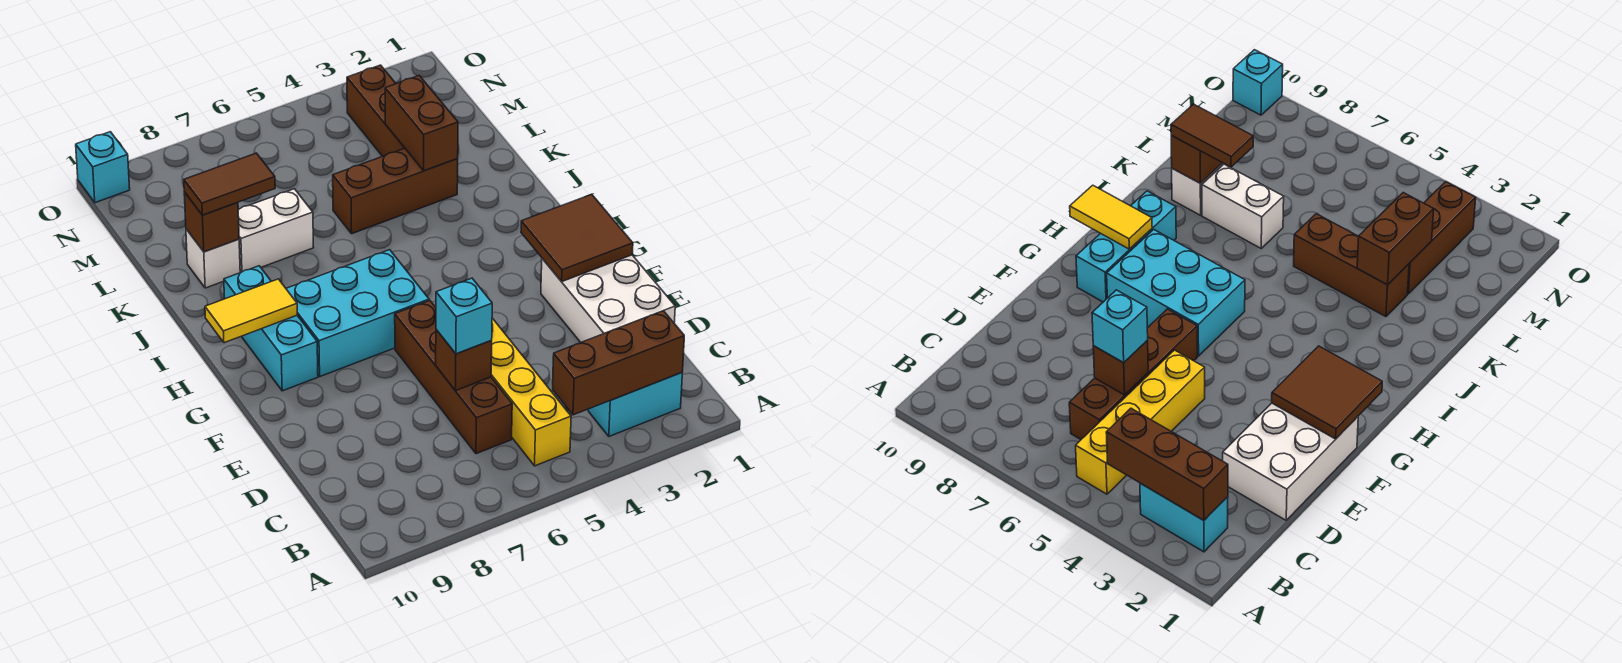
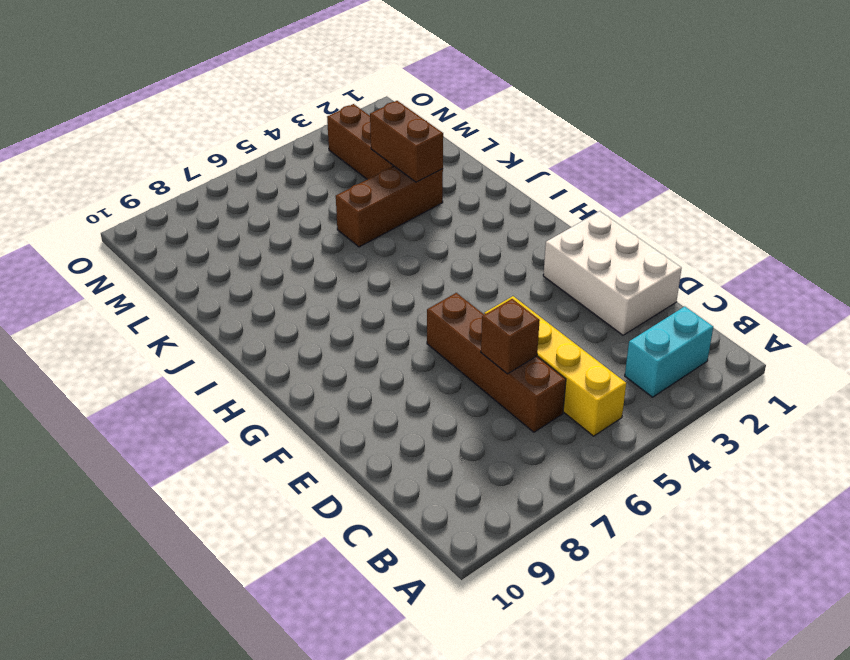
none -> cyan 2x3 brick [286,250,429,376]
none -> cyan 1x3 brick [224,266,318,391]
none -> white 1x2 brick [238,189,314,273]

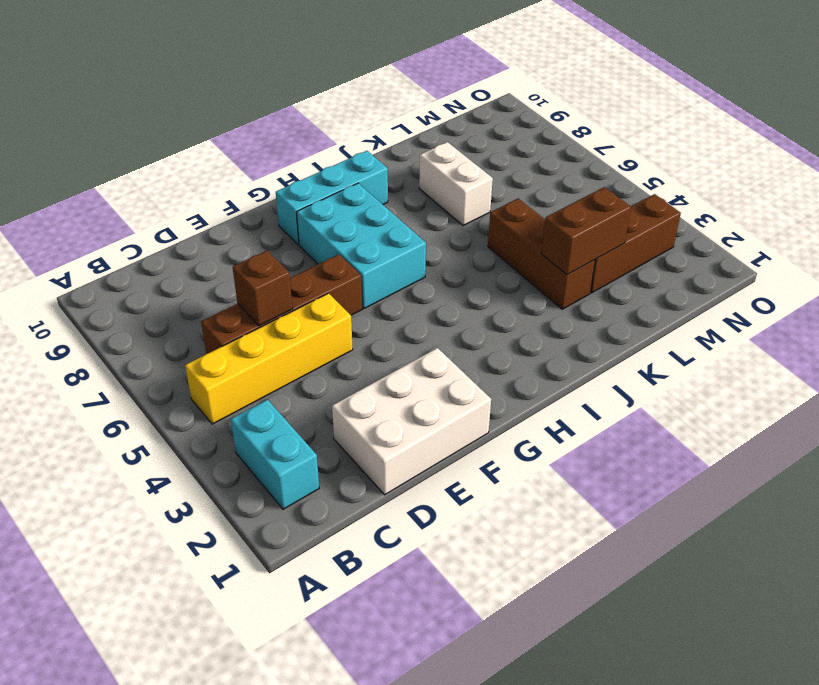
none -> white 1x1 brick [186,229,240,288]
none -> cyan 1x1 brick [76,132,130,203]
none -> brown 1x3 brick [553,311,684,415]

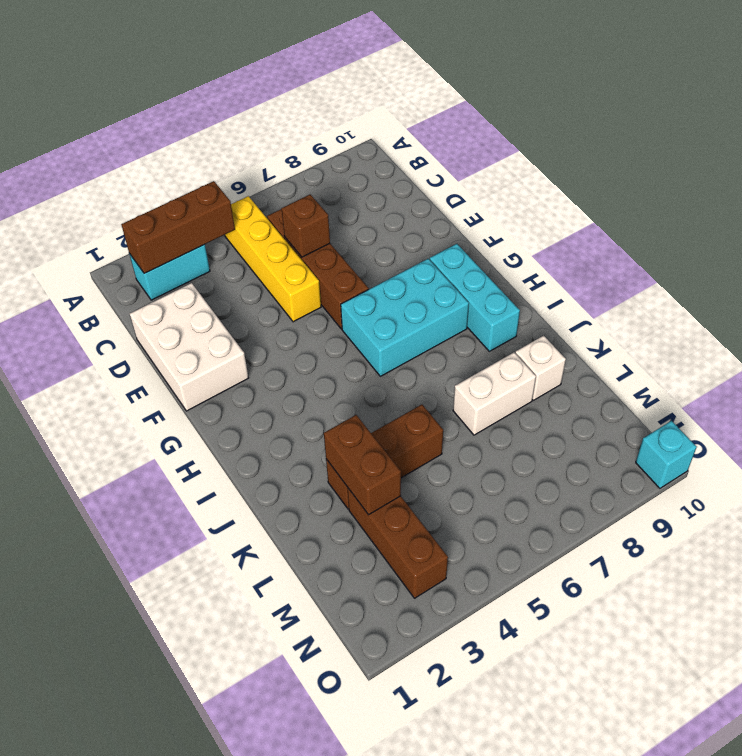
none -> brown 2x2 tile [521,194,633,281]
none -> yellow 1x2 tile [205,279,297,343]
none -> brown 1x1 brick [184,192,239,252]

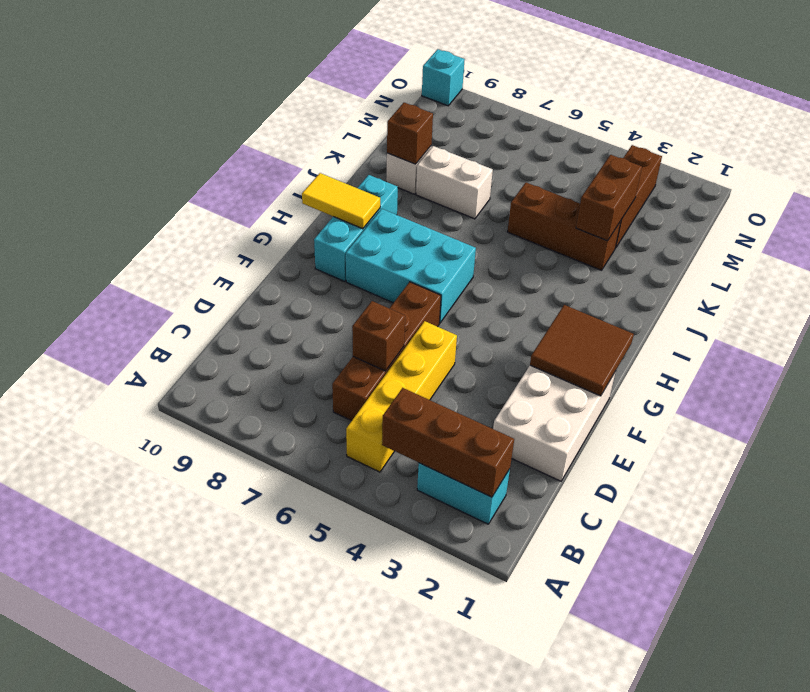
none -> cyan 1x1 brick [436,278,492,354]
none -> brown 1x2 tile [184,153,275,215]

